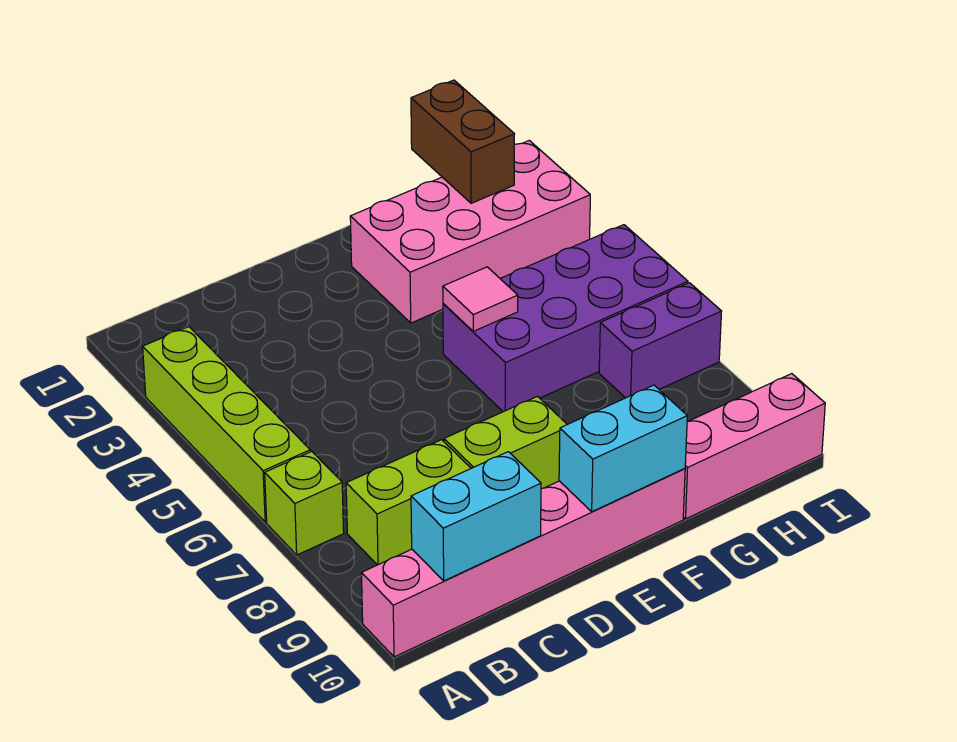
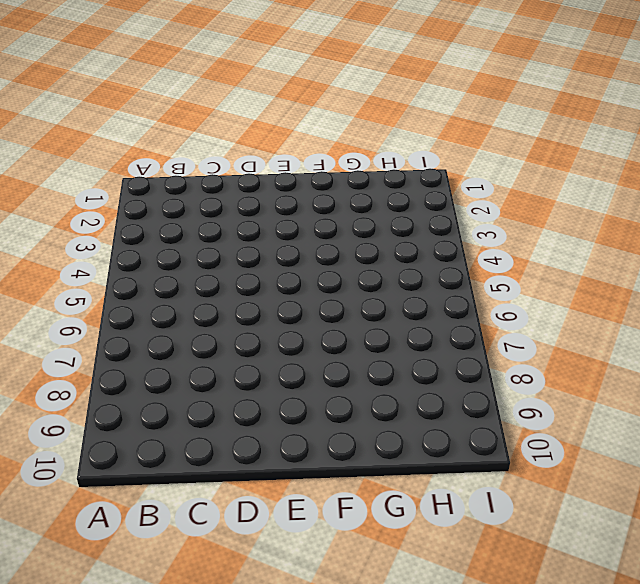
none -> lime 1x4 brick [143,327,310,522]
none -> lime 1x1 brick [265,451,344,555]
none -> pink 1x6 brick [361,469,685,657]

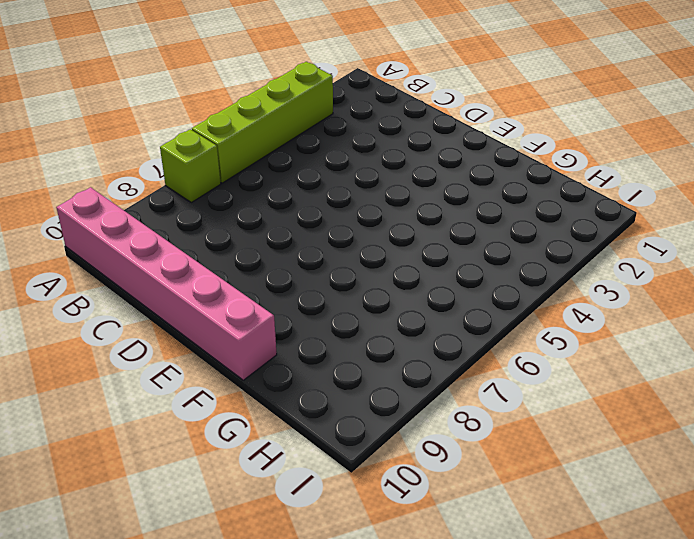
none -> lime 1x2 brick [346,440,471,565]
none -> lime 1x2 brick [444,396,567,489]
none -> pink 2x4 brick [350,141,590,323]

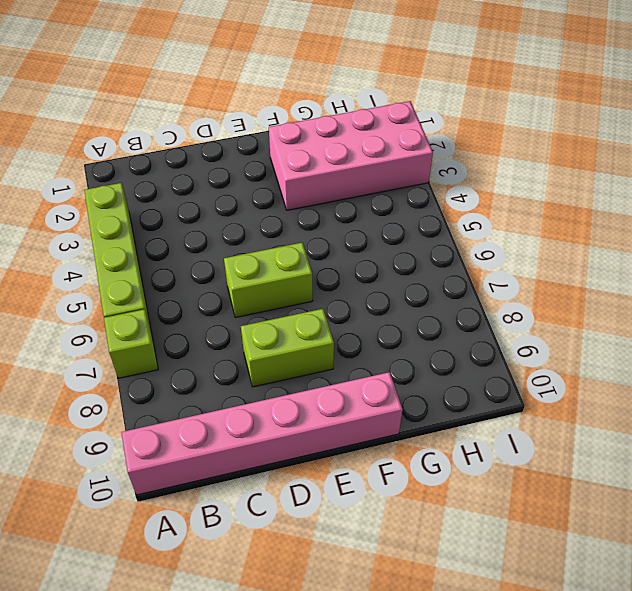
lime 1x2 brick [224,243,313,318] -> lime 1x2 brick moved to [346,440,471,565]
none -> purple 2x4 brick [443,225,688,412]
none -> pink 1x3 brick [683,374,825,519]
none -> purple 1x2 brick [599,283,722,398]

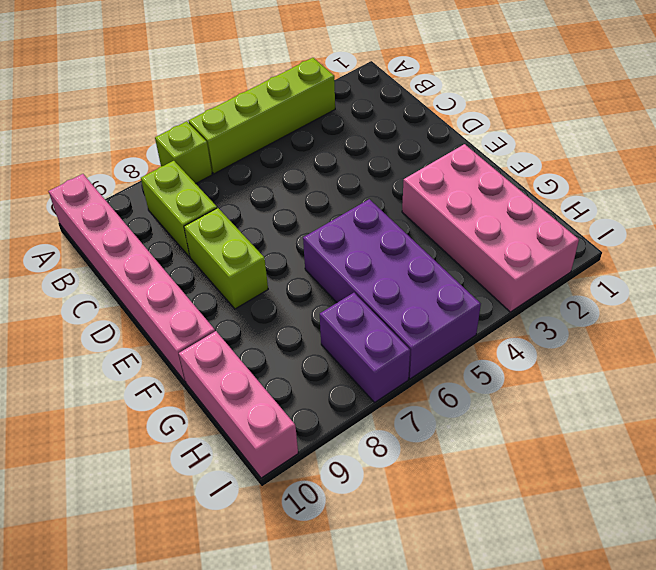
none -> cyan 1x2 brick [411,452,541,581]
none -> cyan 1x2 brick [559,385,687,512]
none -> pink 1x1 tile [443,267,518,331]

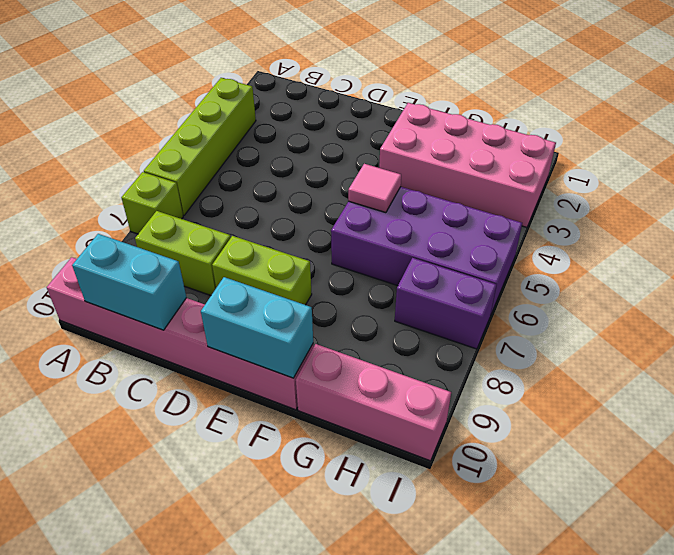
none -> brown 1x2 brick [411,80,515,203]

